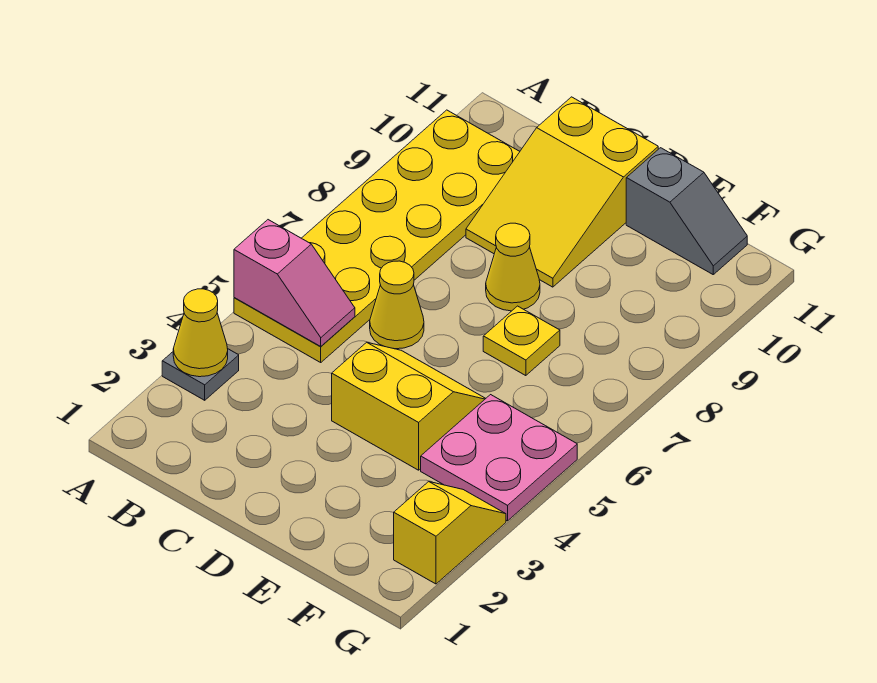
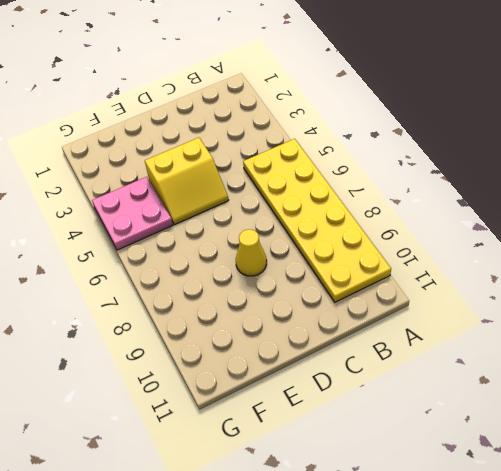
none -> grey 1x1 plate [162,349,239,400]
none -> yellow 1x1 cone [370,261,424,349]
none -> yellow 2x3 slope [466,97,658,287]

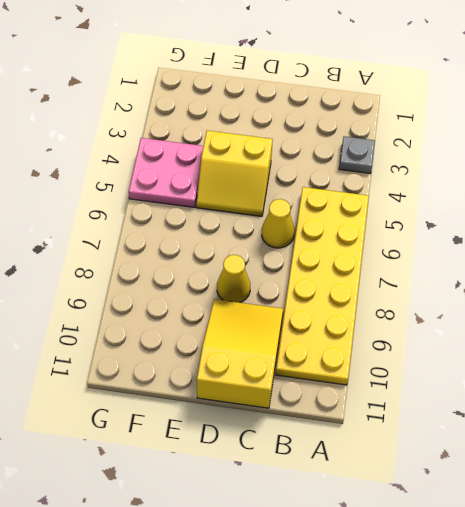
none -> yellow 1x1 plate [483,306,560,376]
none -> grey 1x2 slope [626,148,747,274]
none -> yellow 1x2 slope [394,482,506,584]

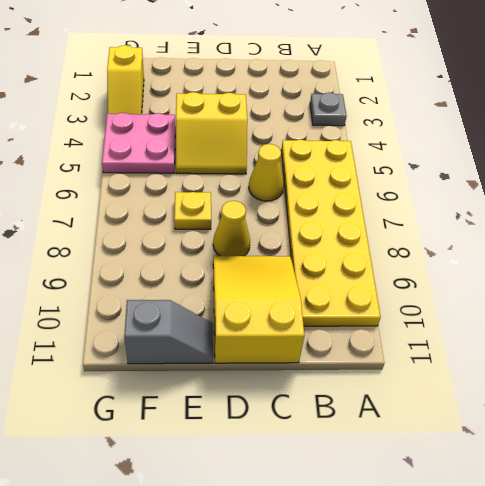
grey 1x2 slope [124,300,213,364] -> grey 1x2 slope turned to [626,148,747,274]
none -> yellow 1x1 cone [173,289,228,377]
none -> pink 1x2 slope [234,220,355,347]

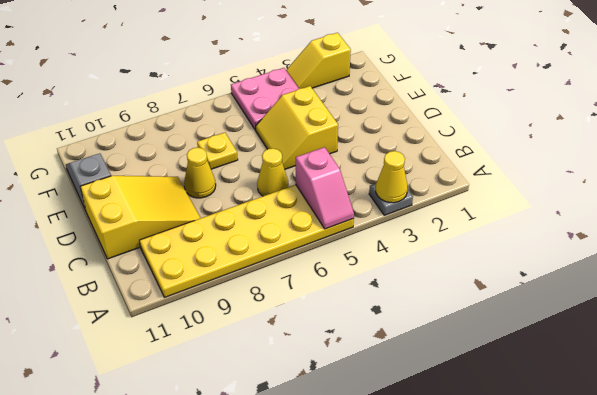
pink 1x2 slope [296,147,354,229] -> pink 1x2 slope turned to [234,220,355,347]

